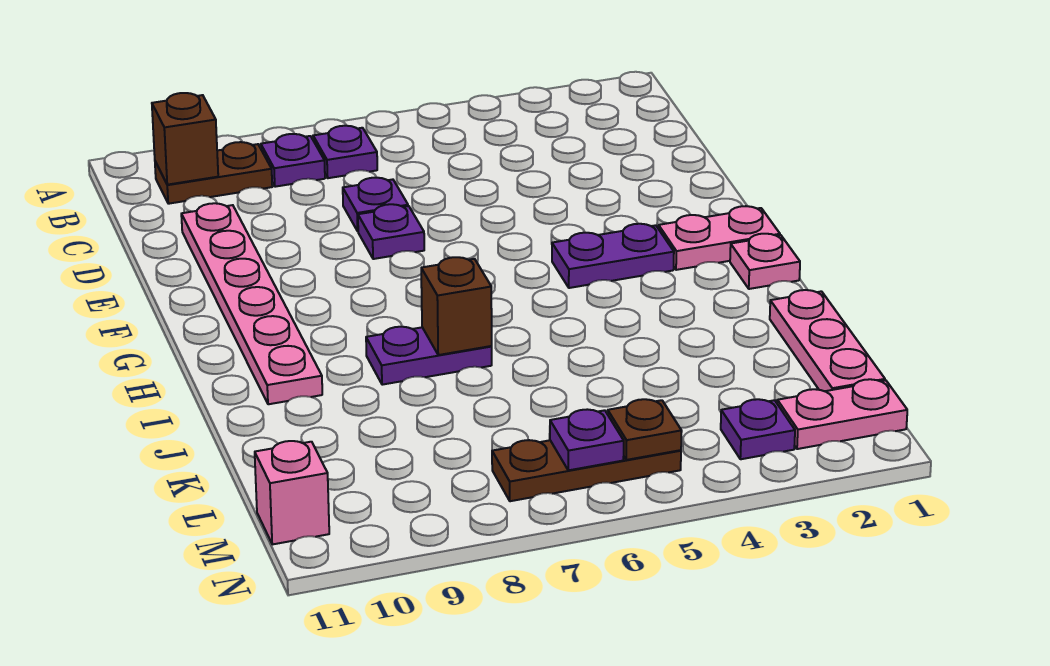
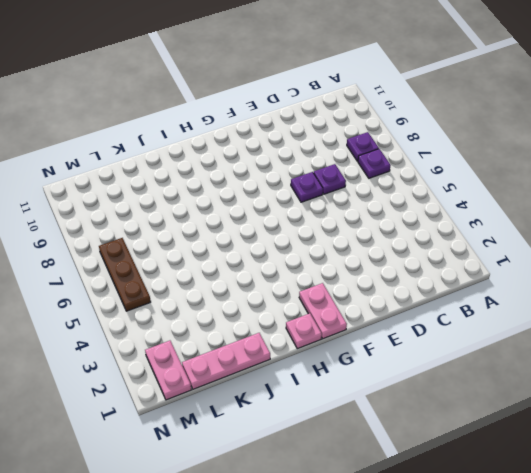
none -> brown 1x2 plate [155,142,272,204]
none -> pink 1x6 plate [181,203,322,404]
none -> purple 1x2 plate [552,224,674,288]

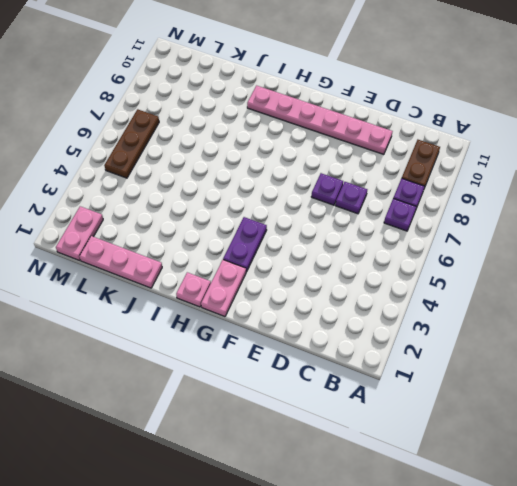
none -> purple 1x2 plate [366,326,492,385]
none -> purple 1x1 plate [721,399,795,459]
none -> pink 1x1 brick [255,441,329,544]

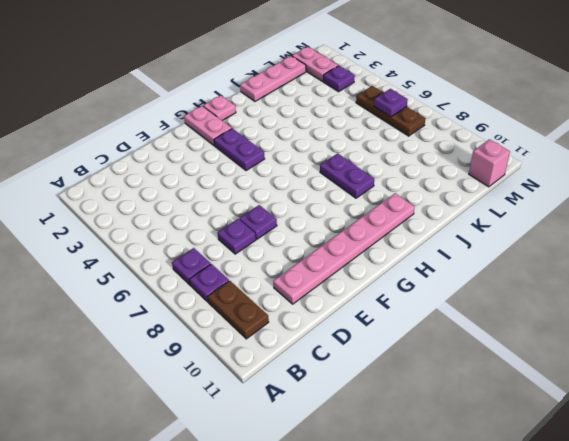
none -> brown 1x1 brick [152,93,218,185]
none -> brown 1x1 brick [421,257,492,355]
none -> brown 1x1 plate [608,399,682,460]

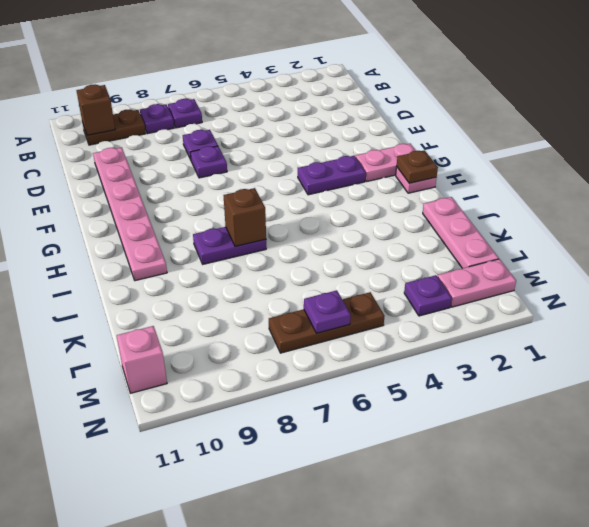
brown 1x1 plate [397,150,438,183] -> brown 1x1 plate moved to [608,399,682,460]

